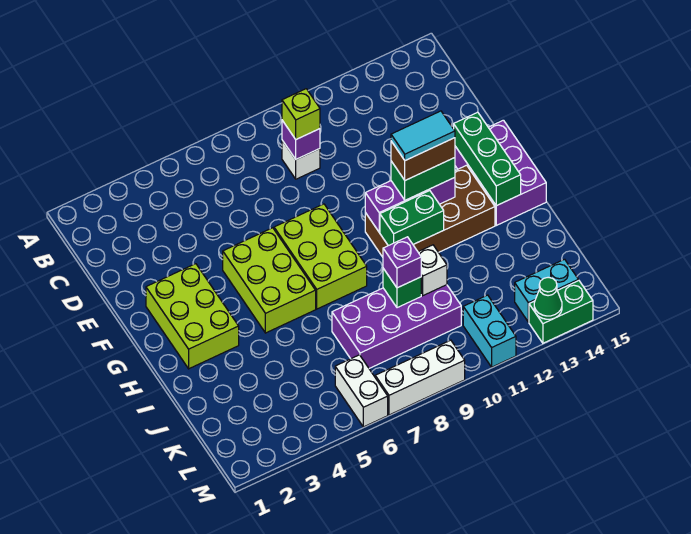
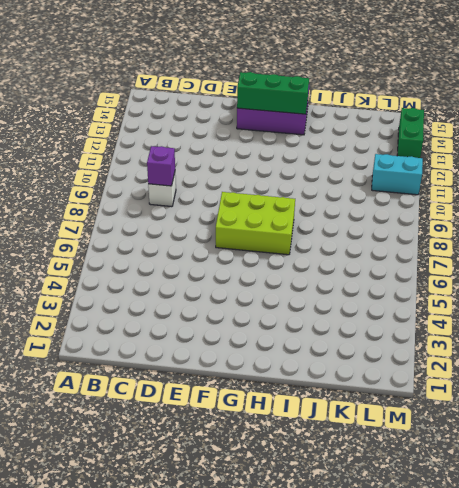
none -> lime 2x3 brick [146,264,239,369]
none -> lime 2x3 brick [223,228,316,333]
none -> brown 2x4 brick [365,165,495,257]

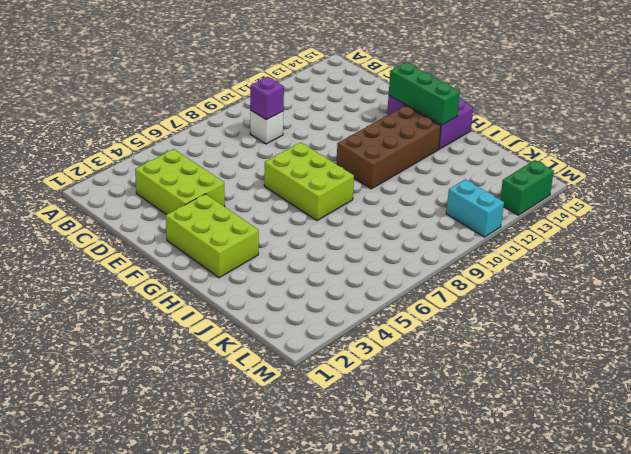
lime 2x3 brick [135,149,225,215] -> lime 2x3 brick moved to [223,228,316,333]
none -> purple 2x4 brick [332,285,461,368]
none -> white 1x2 brick [335,355,388,427]
none -> cyan 1x2 brick [515,259,578,322]

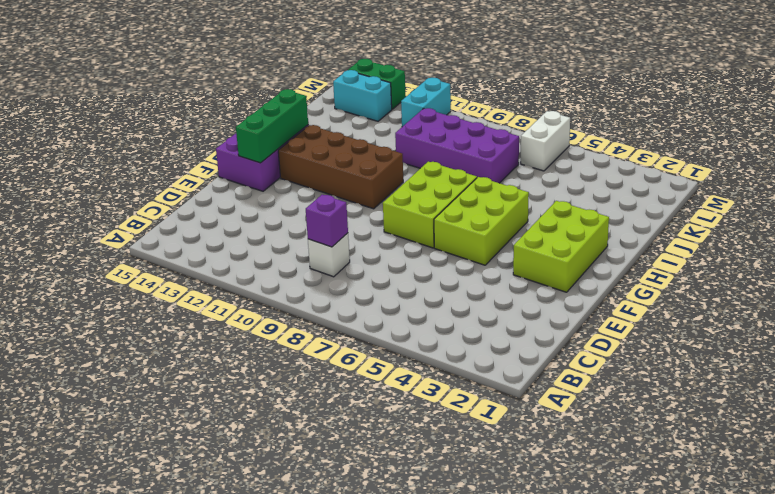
none -> white 1x3 brick [375,340,465,415]
none -> purple 1x3 brick [365,177,455,232]
none -> green 1x2 brick [380,191,444,246]

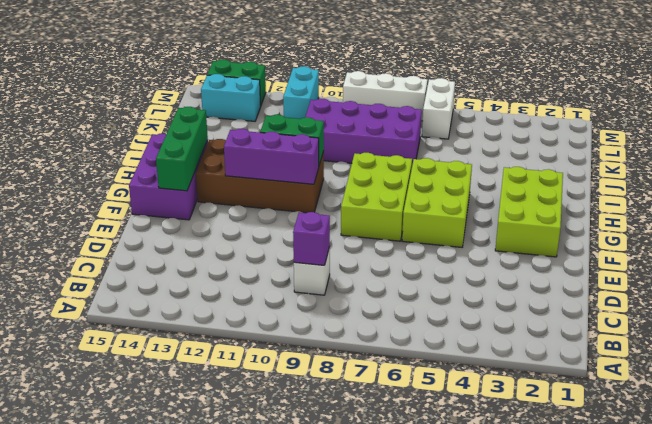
none -> green 1x1 brick [383,268,421,308]
none -> white 1x1 brick [418,245,447,296]
none -> green 1x1 cone [534,277,562,319]

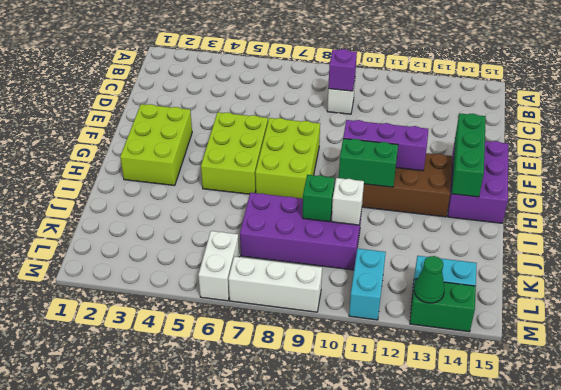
none -> lime 1x1 brick [282,89,320,139]
none -> green 1x2 brick [391,158,455,200]
none -> purple 1x1 brick [383,237,421,288]

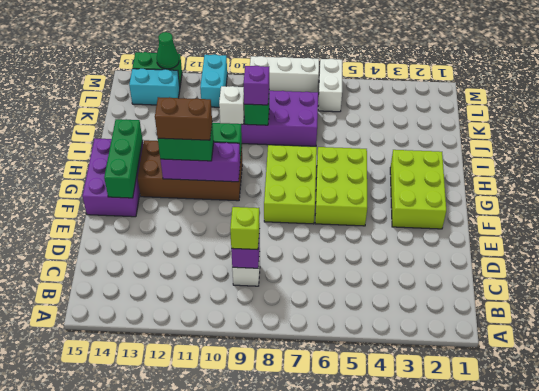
none -> cyan 1x2 tile [391,111,455,160]

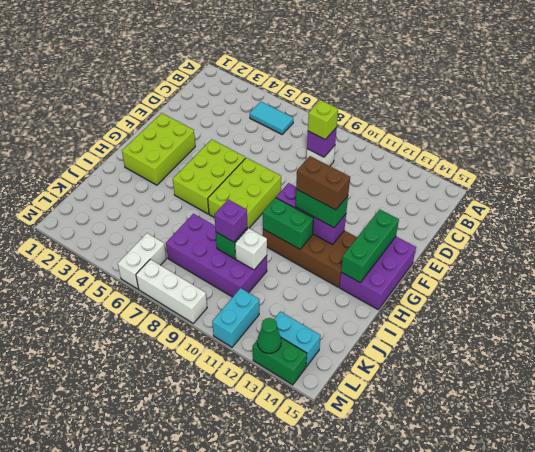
cyan 1x2 tile [250,102,293,134] -> cyan 1x2 tile moved to [391,111,455,160]

